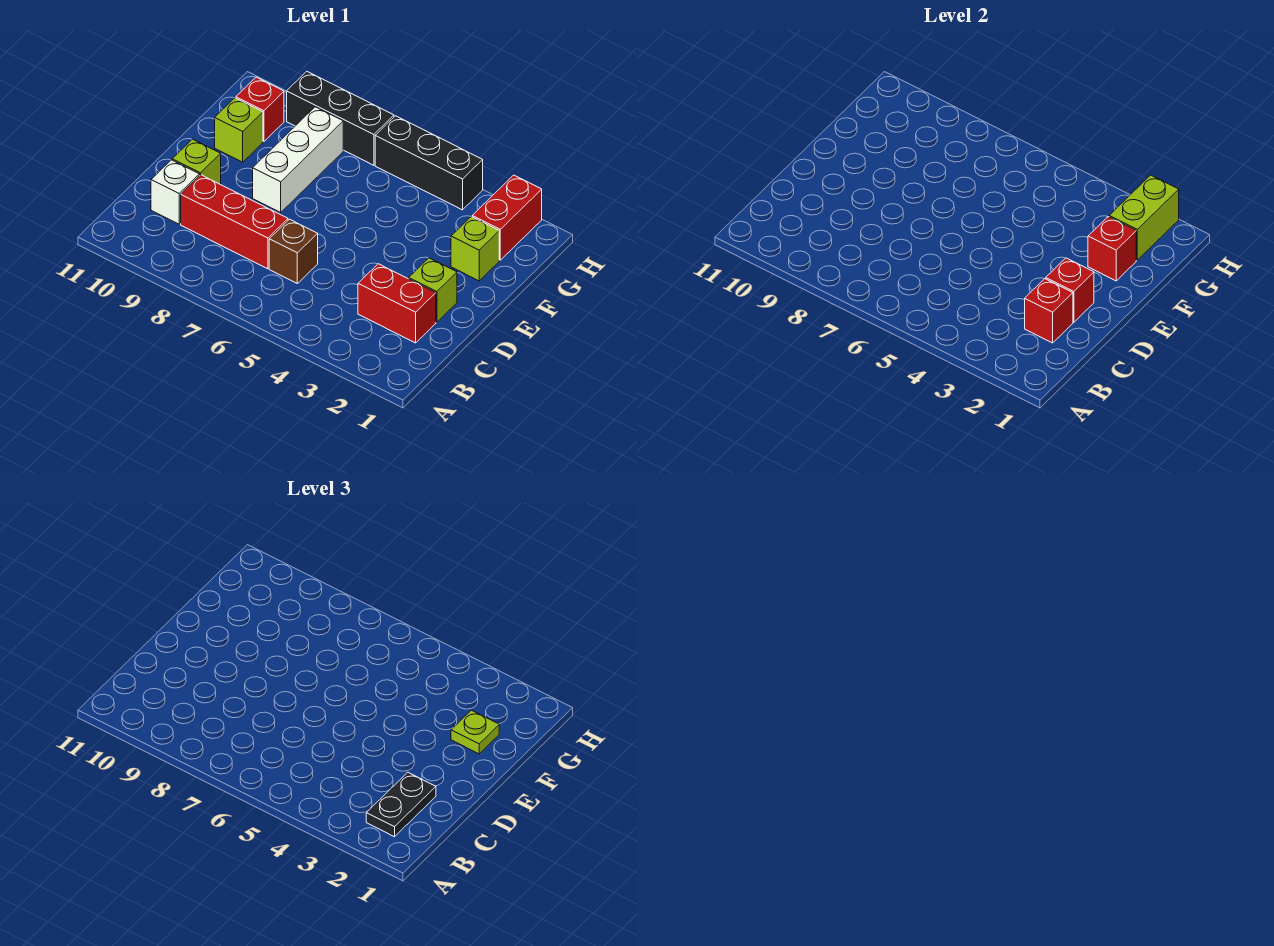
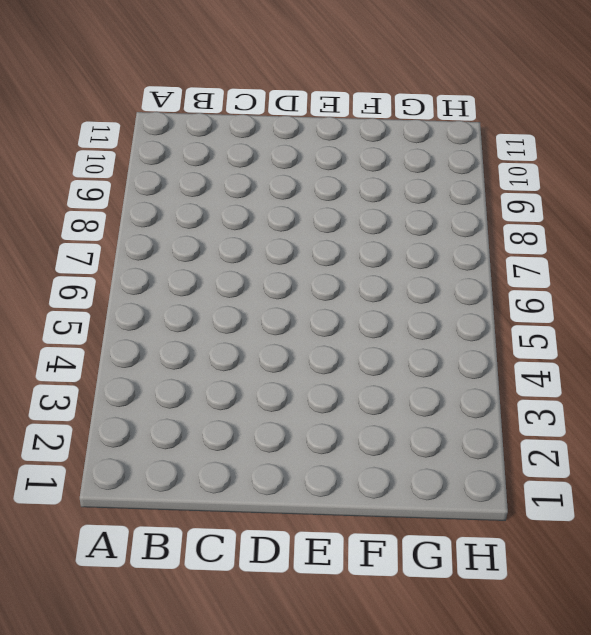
none -> red 1x2 brick [358,264,436,343]
none -> brown 1x1 brick [269,219,318,283]
none -> red 1x3 brick [181,175,288,269]

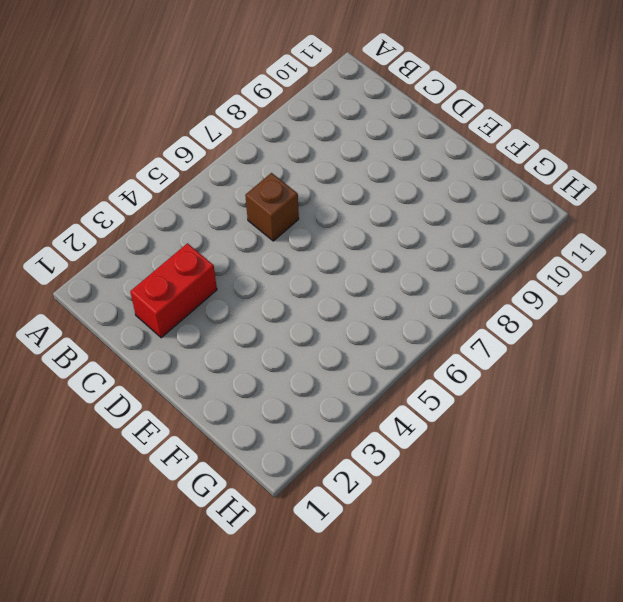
none -> red 1x3 brick [181,175,288,269]
none -> white 1x1 brick [151,160,199,224]
none -> lime 1x1 brick [409,258,457,322]

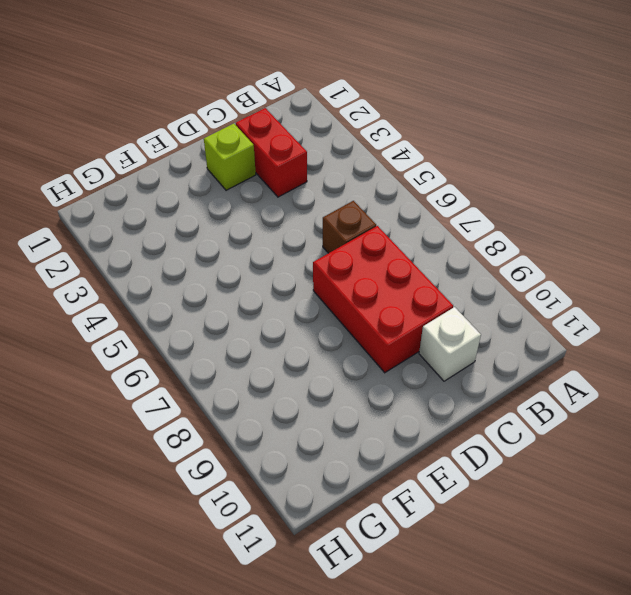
red 2x3 brick [313,226,453,373] -> red 1x3 brick [181,175,288,269]
none -> lime 1x1 brick [172,139,221,184]
none -> white 1x3 brick [253,107,343,212]
none -> lime 1x1 brick [451,217,499,281]

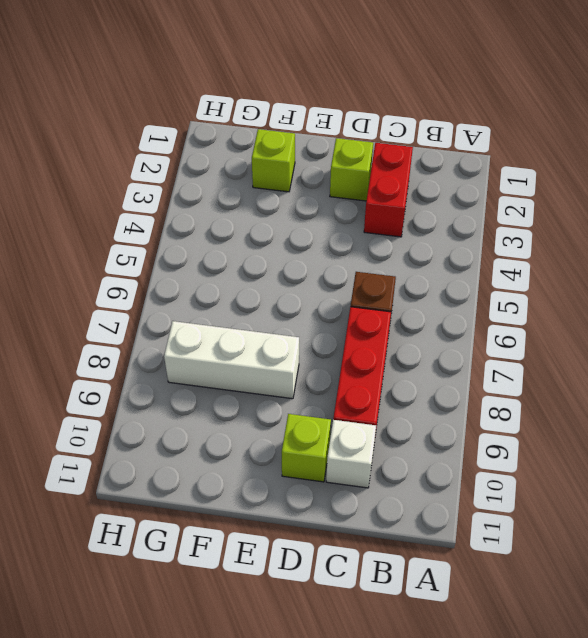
none -> lime 1x1 brick [215,98,263,162]
none -> red 1x2 brick [472,175,542,260]
none -> red 1x1 brick [236,77,284,141]

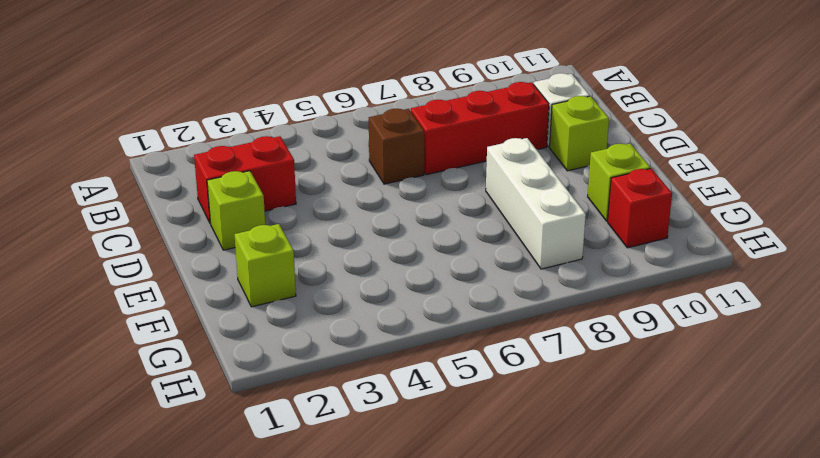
none -> red 1x2 brick [472,175,542,260]
none -> black 1x3 brick [375,116,483,210]
none -> black 1x3 brick [287,71,394,165]

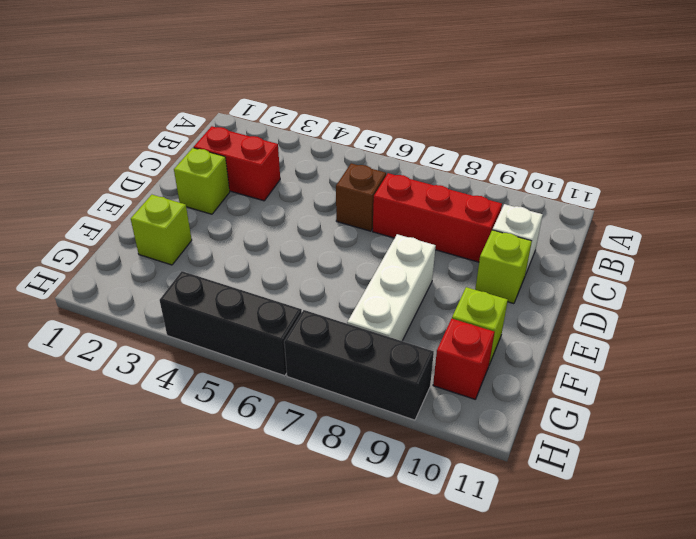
none -> red 1x2 brick [472,175,542,260]
none -> red 1x1 brick [1025,279,1073,343]
none -> red 1x1 brick [1046,258,1094,322]

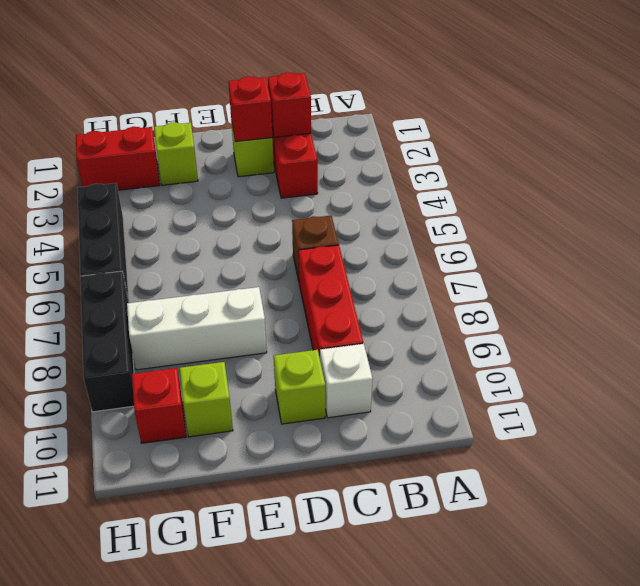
none -> red 1x1 brick [1088,217,1136,281]
none -> lime 1x2 brick [1109,175,1179,260]
none -> black 1x2 plate [366,772,436,837]

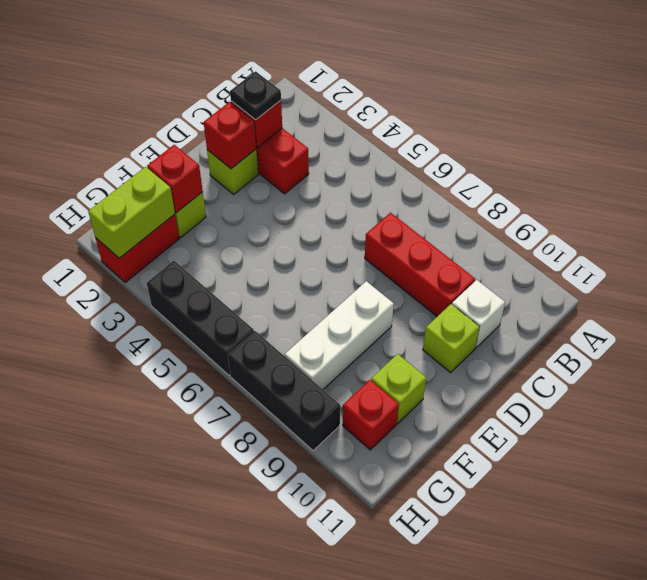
black 1x1 plate [230,71,281,120] -> black 1x2 plate [366,772,436,837]
none -> brown 1x1 brick [269,219,318,283]
none -> lime 1x1 plate [451,710,499,754]

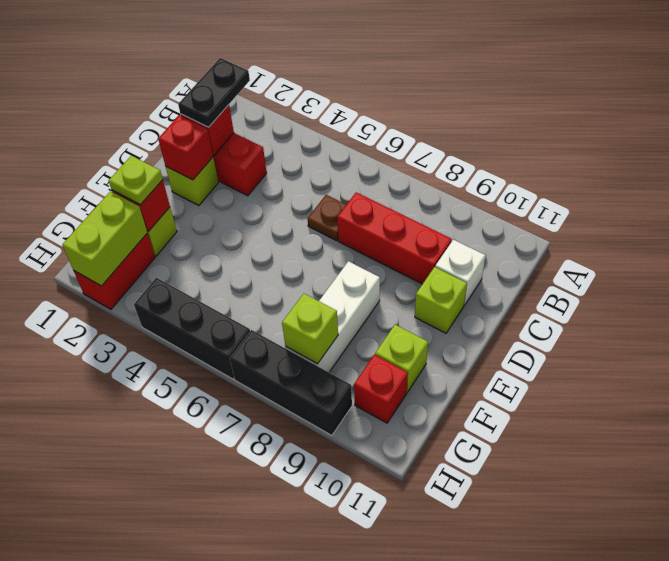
brown 1x1 plate [308,195,346,241] -> brown 1x1 brick [269,219,318,283]
lime 1x1 brick [282,294,338,364] -> none

